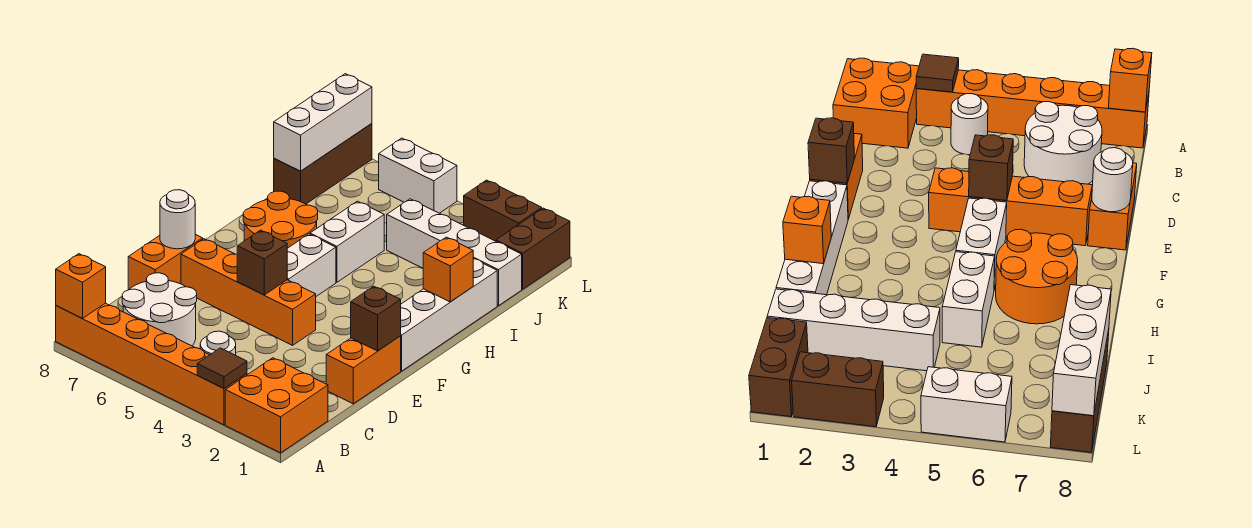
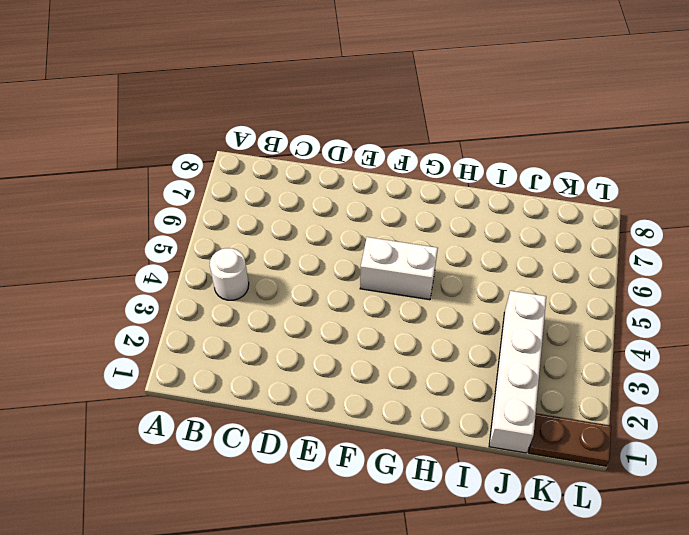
brown 1x2 plate [529,413,611,466] -> brown 1x2 brick [496,208,570,289]
none -> orange 2x2 brick [225,358,328,453]
none -> orange 1x6 brick [56,303,247,425]
none -> white 2x2 round brick [122,273,197,346]

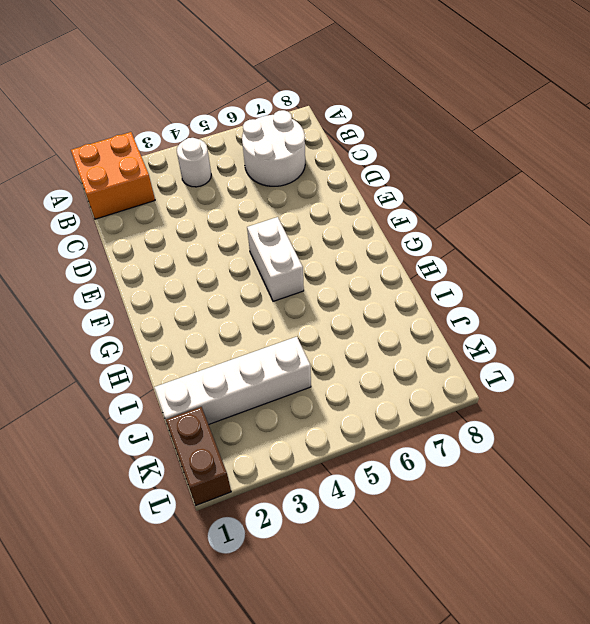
none -> orange 1x6 brick [56,303,247,425]
none -> orange 1x2 brick [326,336,401,404]
none -> orange 1x2 brick [128,234,203,290]

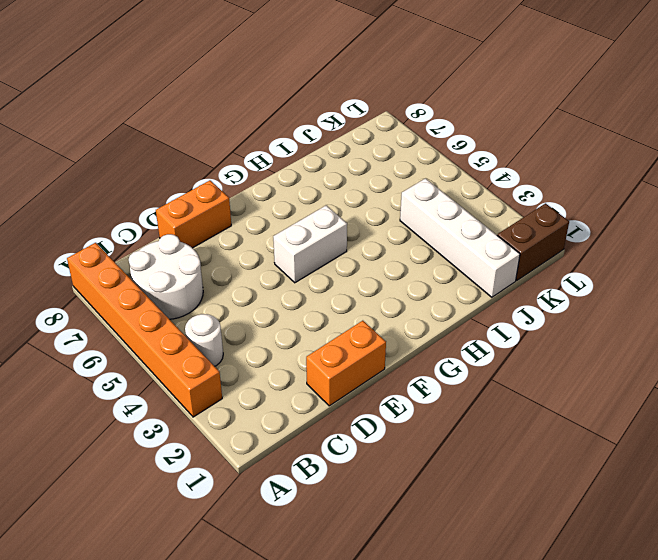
none -> orange 2x2 brick [225,358,328,453]
none -> orange 1x4 brick [181,239,316,345]
none -> white 1x4 brick [401,259,497,371]

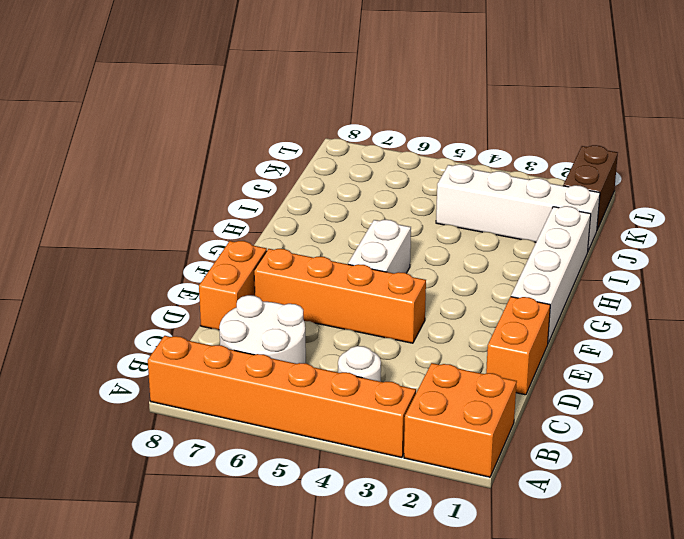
none -> orange 2x2 round brick [243,191,318,248]
none -> white 1x2 brick [310,201,384,282]
none -> brown 1x3 brick [274,124,372,204]

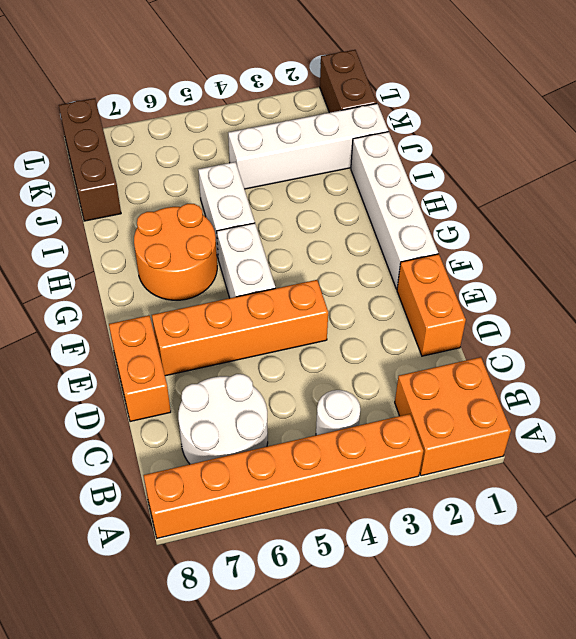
none -> brown 1x2 brick [464,180,542,241]
none -> white 1x2 brick [379,138,457,213]
none -> brown 1x1 tile [197,348,247,388]

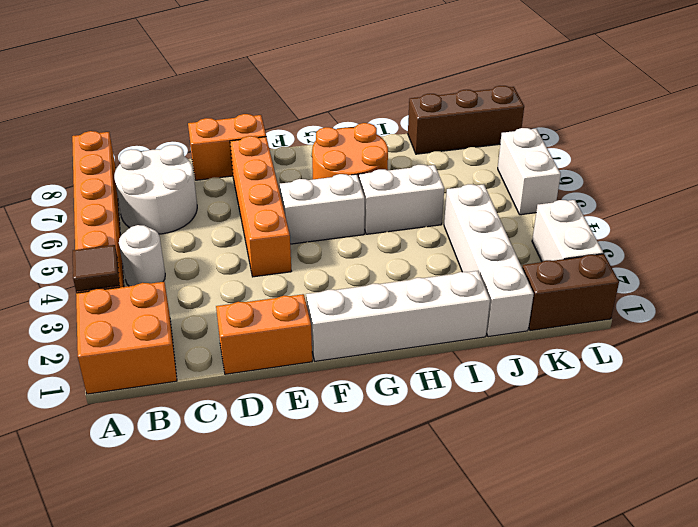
white 1x2 brick [532,200,603,262] -> brown 1x2 brick [464,180,542,241]
none -> orange 1x1 brick [56,254,106,318]
none -> brown 1x1 brick [351,286,401,351]
none -> brown 1x1 brick [237,230,287,295]

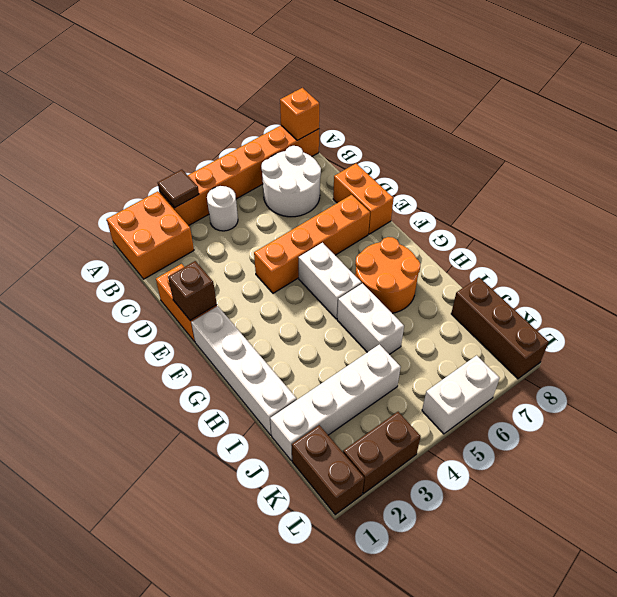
none -> brown 1x1 brick [237,230,287,295]
none -> white 1x1 round brick [160,190,195,249]
none -> orange 1x1 brick [423,237,473,302]

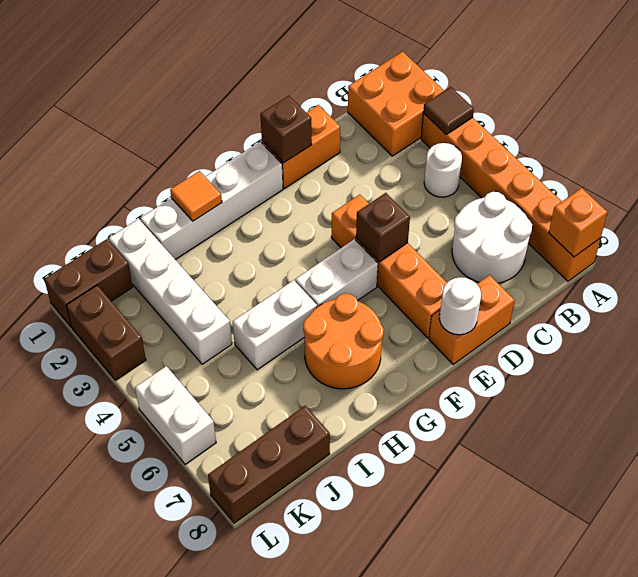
orange 1x1 tile [170,171,222,221] -> orange 1x1 brick [423,237,473,302]
none -> white 1x3 brick [274,74,372,171]

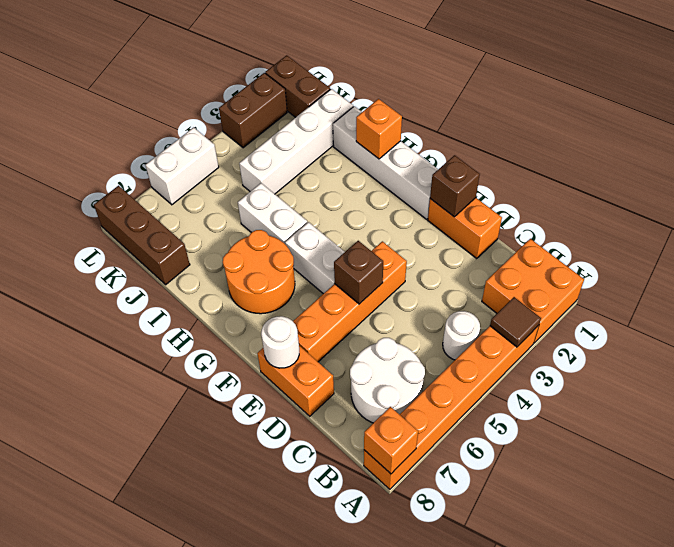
none -> white 1x3 brick [274,74,372,171]

